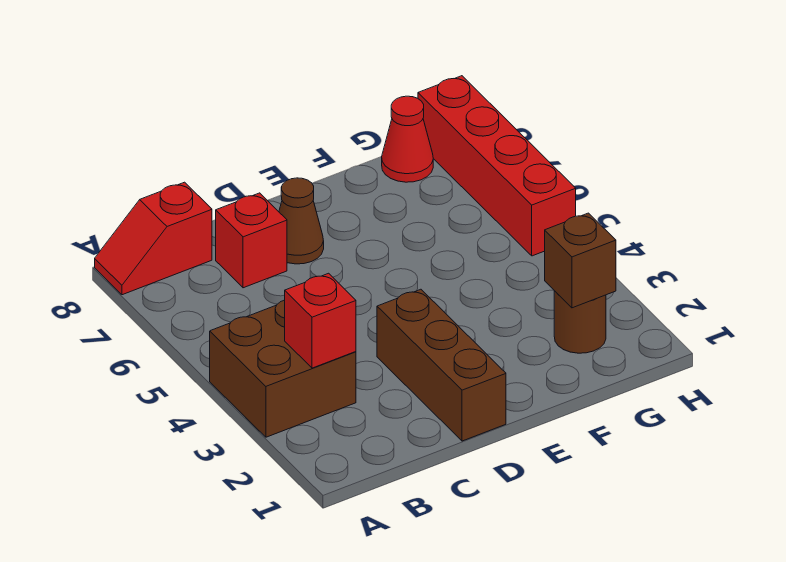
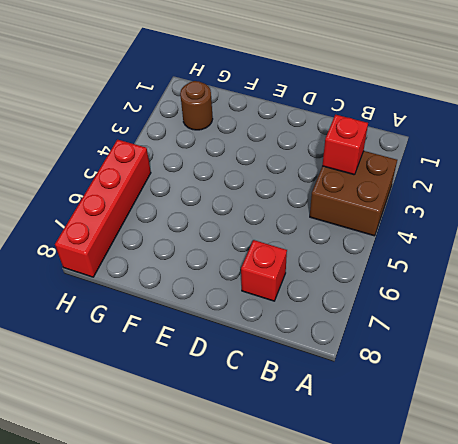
none -> red 1x2 slope [95,182,212,295]
none -> brown 1x3 brick [377,289,506,441]

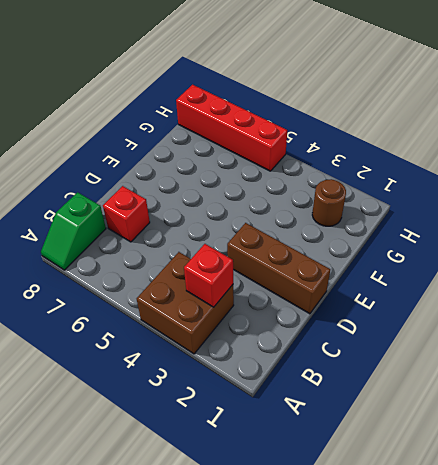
green 1x2 slope [41,192,106,270] -> red 1x2 slope [95,182,212,295]
none -> brown 1x1 cone [279,178,324,264]
none -> red 1x1 cone [382,96,433,182]

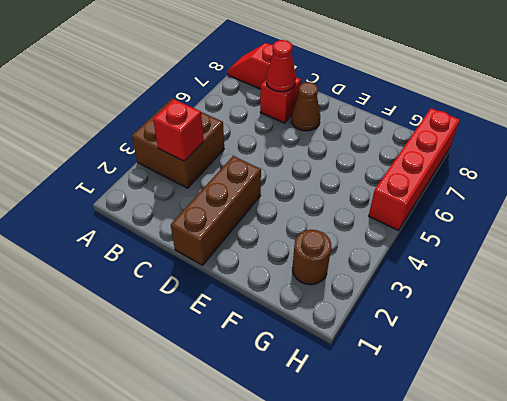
red 1x1 cone [266,40,296,92] -> red 1x1 cone moved to [382,96,433,182]
none -> brown 1x1 brick [545,213,616,308]

